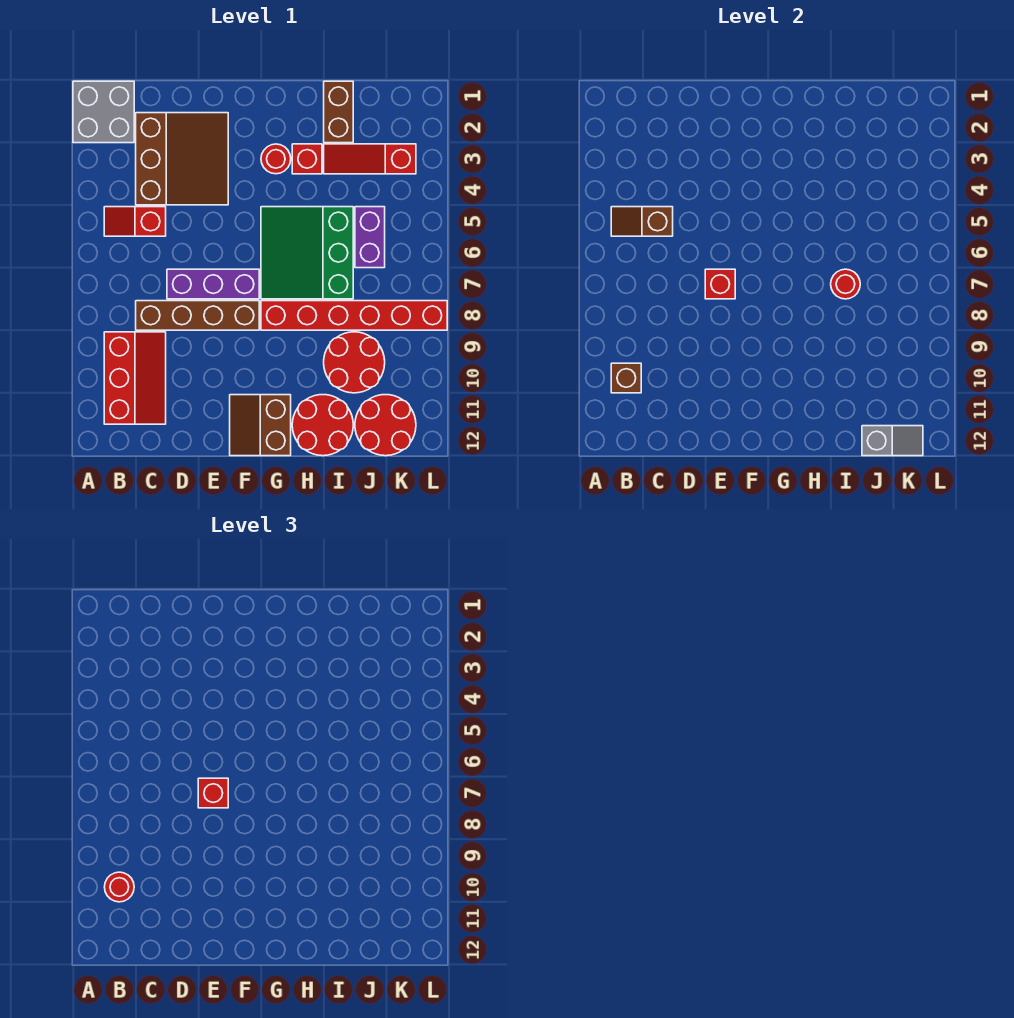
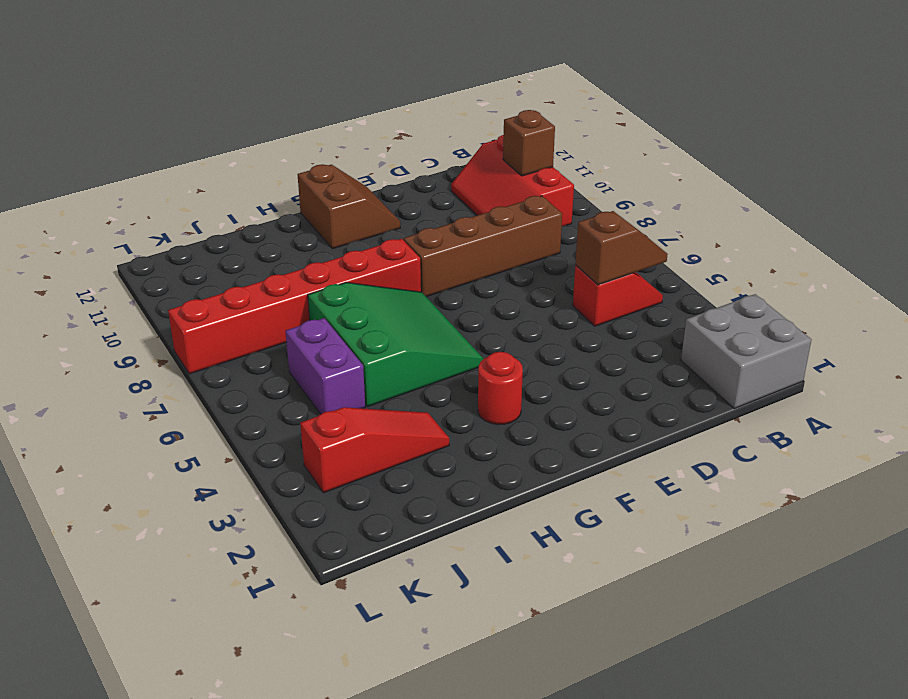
none -> brown 3x3 slope [136,113,228,205]
none -> purple 1x3 brick [167,269,259,299]
none -> red 1x1 brick [292,144,322,174]

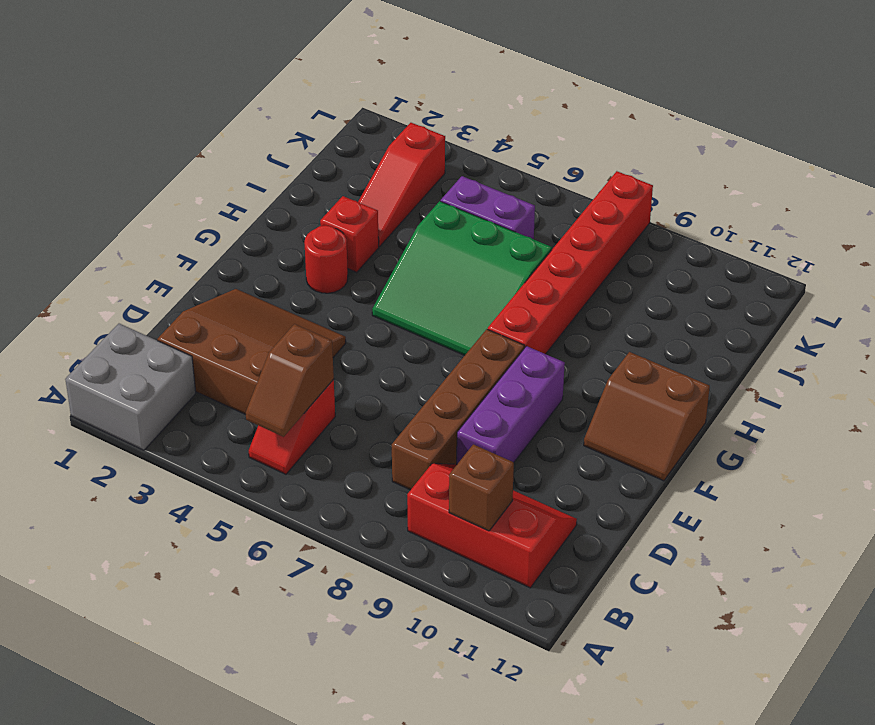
purple 1x3 brick [457,346,565,464] -> purple 1x3 brick moved to [167,269,259,299]
none -> red 2x2 round brick [292,395,353,456]
none -> brown 1x2 brick [324,81,353,143]
none -> red 2x2 round brick [324,332,385,393]

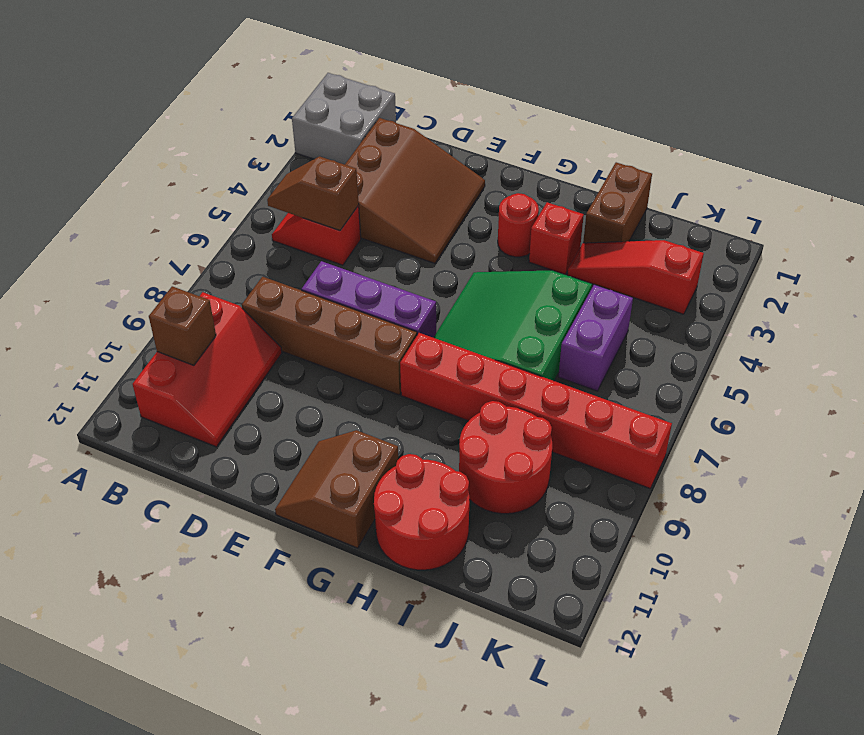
none -> red 2x2 round brick [355,395,416,456]
none -> red 1x1 brick [705,269,735,299]
none -> red 1x1 round brick [831,269,860,299]

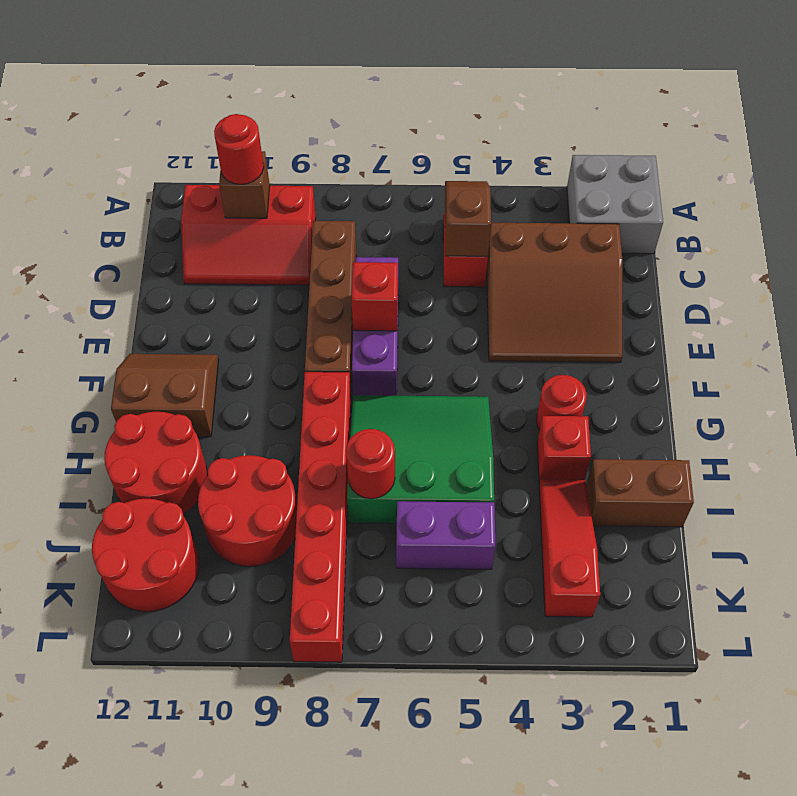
none -> grey 1x2 slope [862,426,923,456]
none -> red 1x1 brick [198,778,228,808]

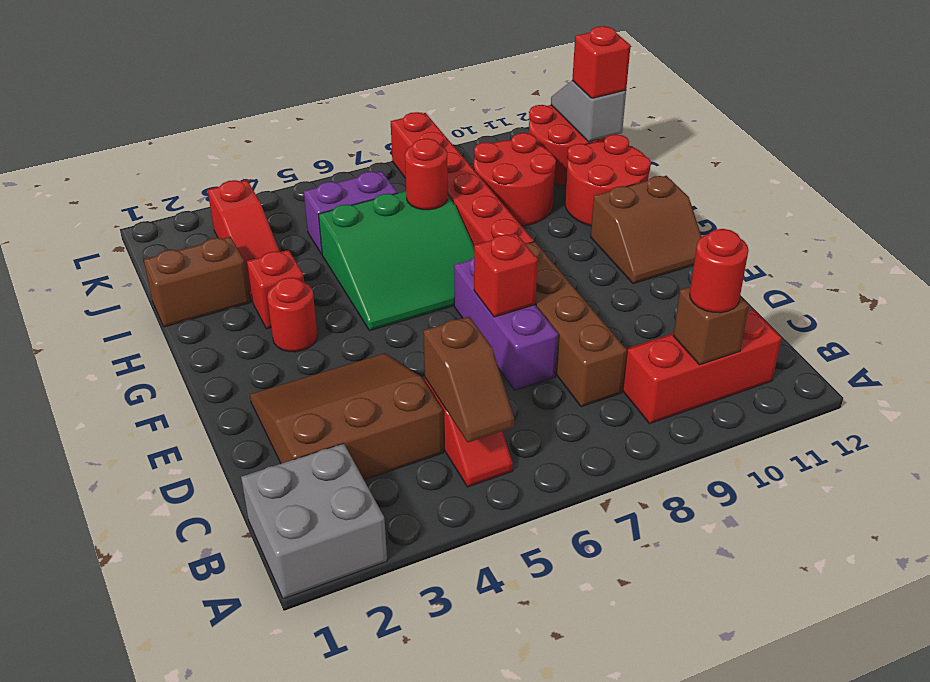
red 1x1 brick [572,26,631,98] -> red 1x1 brick moved to [198,778,228,808]

